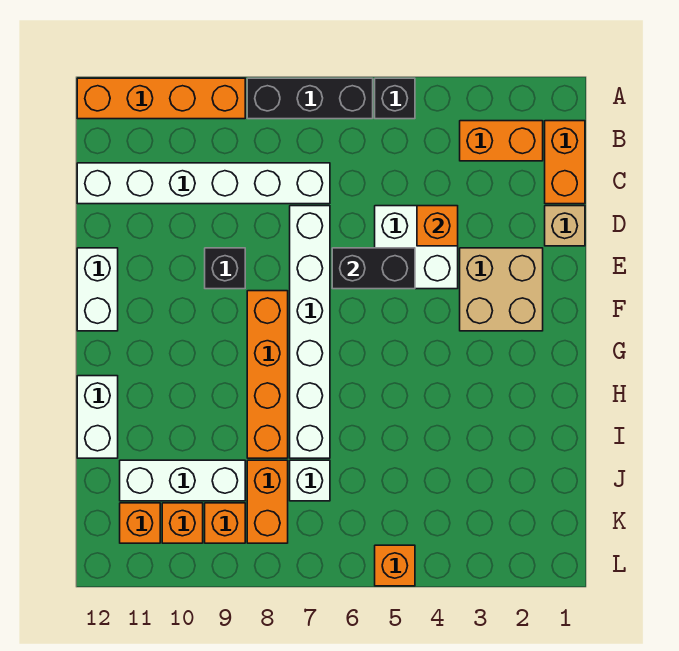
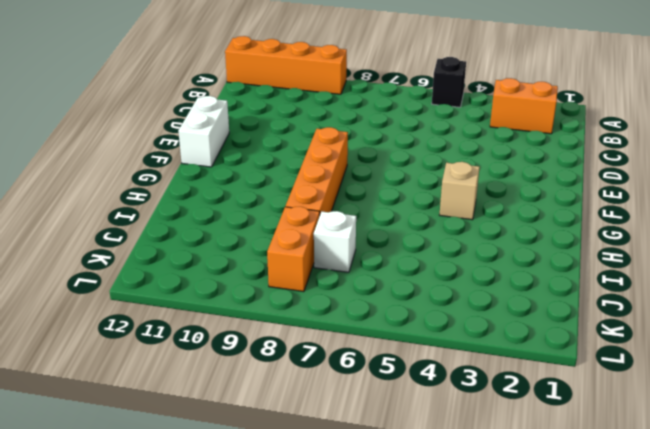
tan 1x1 brick [440,162,479,220] -> tan 1x1 brick moved to [545,206,585,246]
none -> black 1x3 brick [247,78,373,119]
none -> orange 1x2 brick [545,121,585,204]
none -> white 1x6 brick [77,163,330,204]

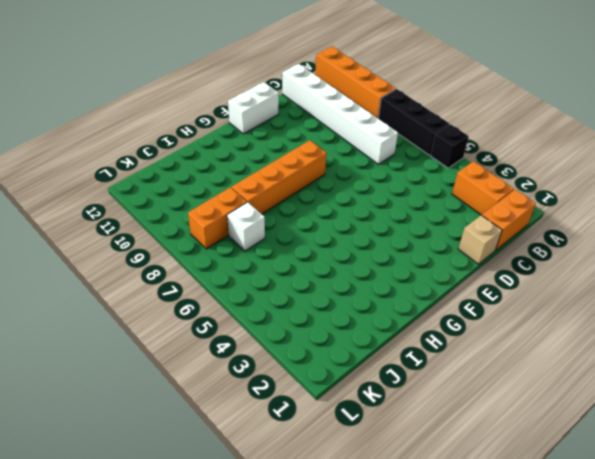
none -> white 2x2 brick [375,206,458,289]
none -> white 1x6 brick [290,206,330,458]
none -> tan 2x2 brick [460,248,543,331]

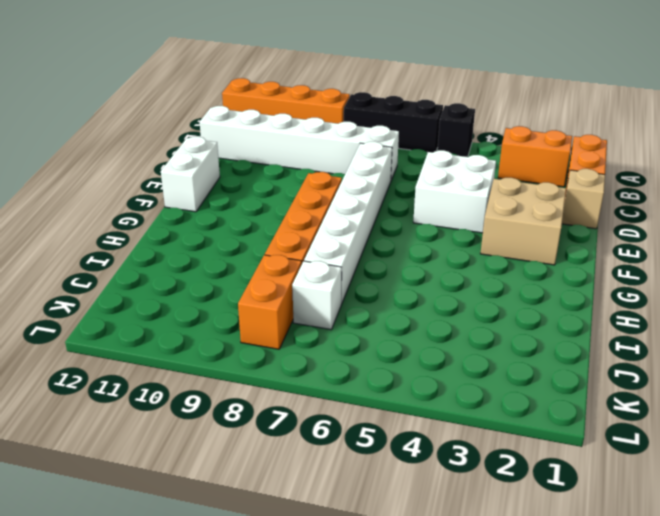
none -> black 1x1 brick [205,248,245,289]
none -> white 1x2 brick [77,376,118,458]
none -> white 1x3 brick [120,460,245,501]

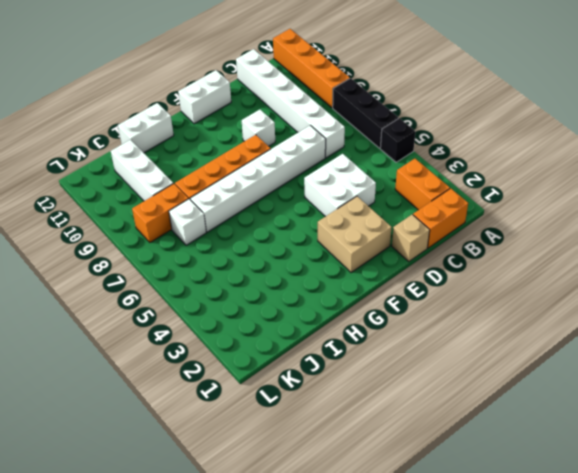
white 1x1 brick [242,110,275,146] -> black 1x1 brick [205,248,245,289]
none -> orange 1x1 brick [205,503,245,543]
none -> orange 1x1 brick [162,503,203,543]
none -> orange 1x1 brick [120,503,160,543]

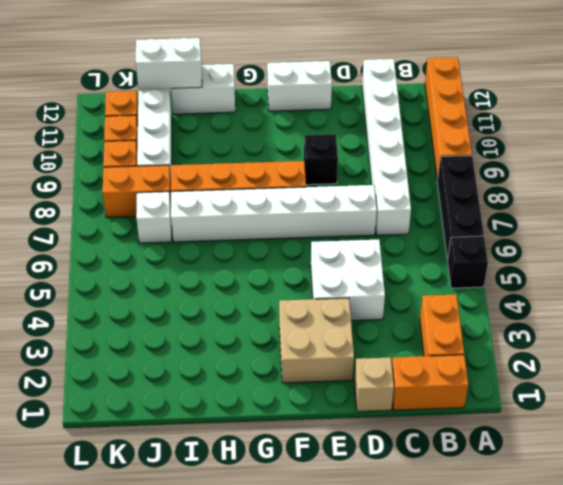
white 1x2 brick [136,38,202,89] -> none
none -> orange 1x1 brick [375,545,415,586]
none -> orange 1x1 brick [417,206,458,246]
none -> black 1x2 brick [332,248,415,289]

